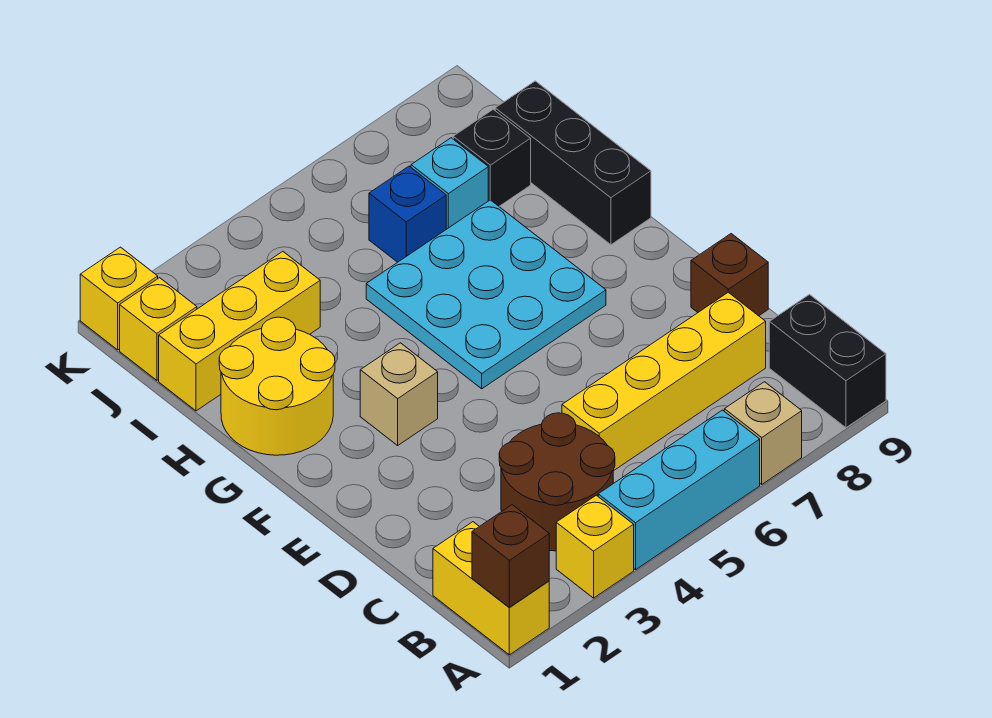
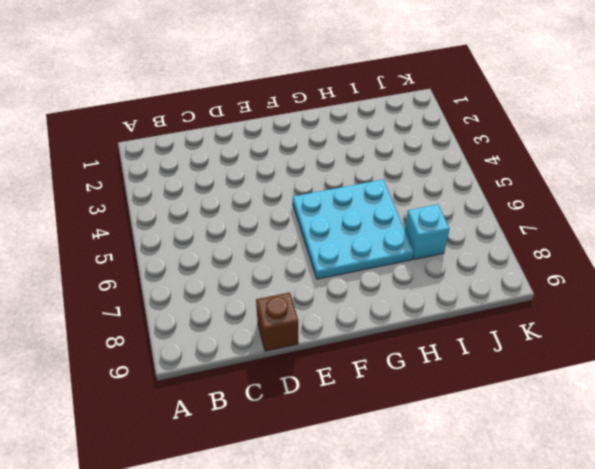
none -> yellow 1x2 brick [433,522,549,655]
none -> yellow 1x1 brick [556,495,634,598]
none -> cyan 1x3 brick [598,410,760,570]

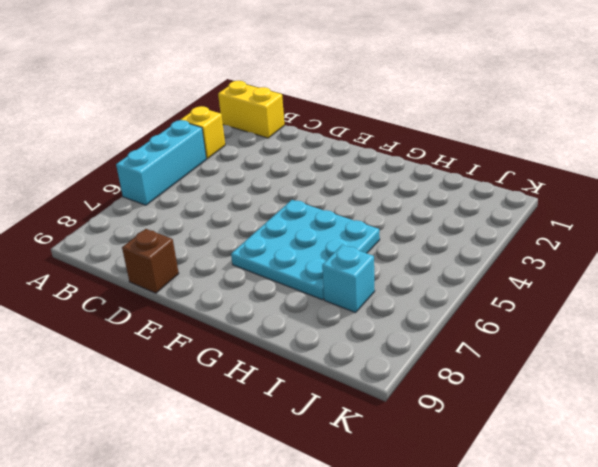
none -> tan 1x1 brick [724,382,802,484]
none -> black 1x2 brick [769,295,886,428]
none -> brown 2x2 round brick [499,413,615,551]

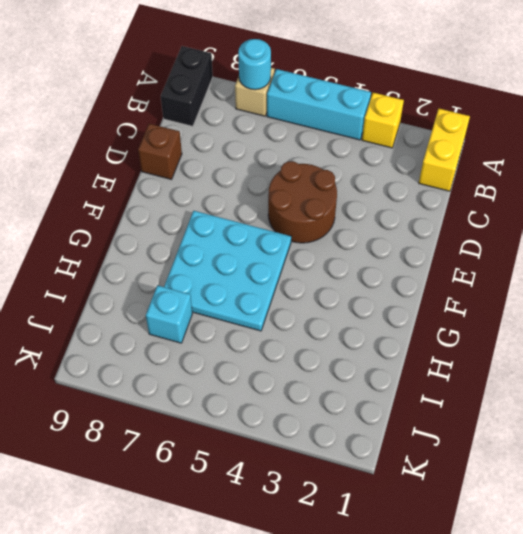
cyan 1x1 round brick [238,39,271,90] -> none
brown 2x2 round brick [268,161,337,243] -> brown 2x2 round brick moved to [499,413,615,551]
none -> yellow 1x4 brick [562,292,766,471]
none -> tan 1x1 brick [360,343,438,445]
none -> yellow 2x2 round brick [219,317,335,455]

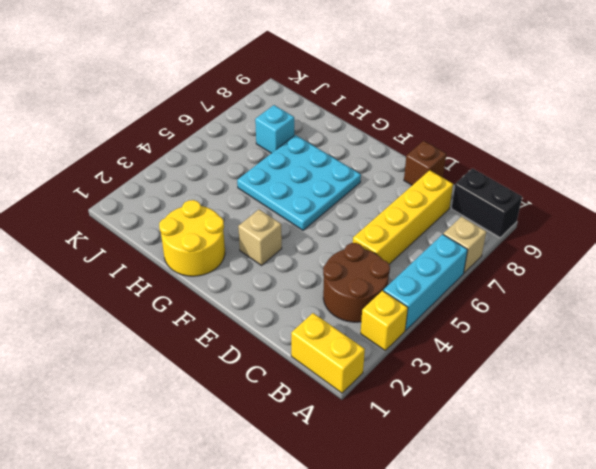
none -> black 1x3 brick [495,81,651,245]
none -> yellow 1x3 brick [159,252,320,411]
none -> blue 1x1 brick [369,166,446,262]

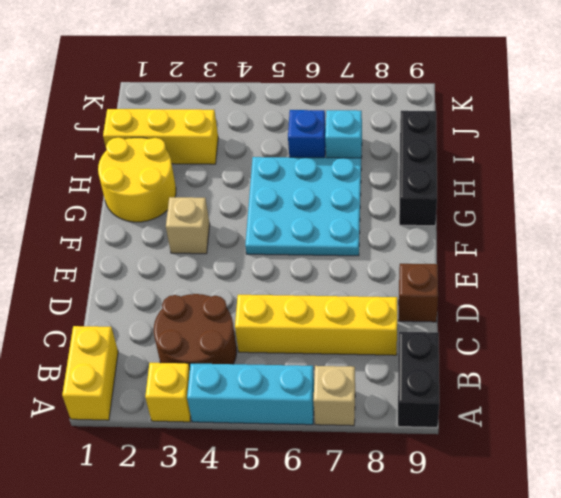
none -> black 1x1 brick [453,109,531,206]
none -> yellow 1x1 brick [120,278,197,380]
none -> yellow 1x1 brick [80,247,158,350]

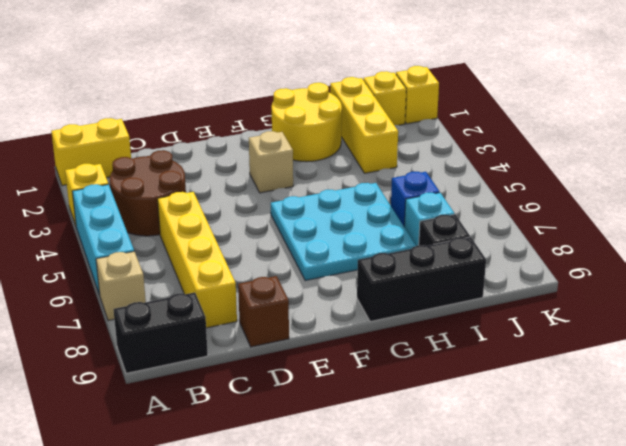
none -> brown 1x1 brick [472,505,549,607]

